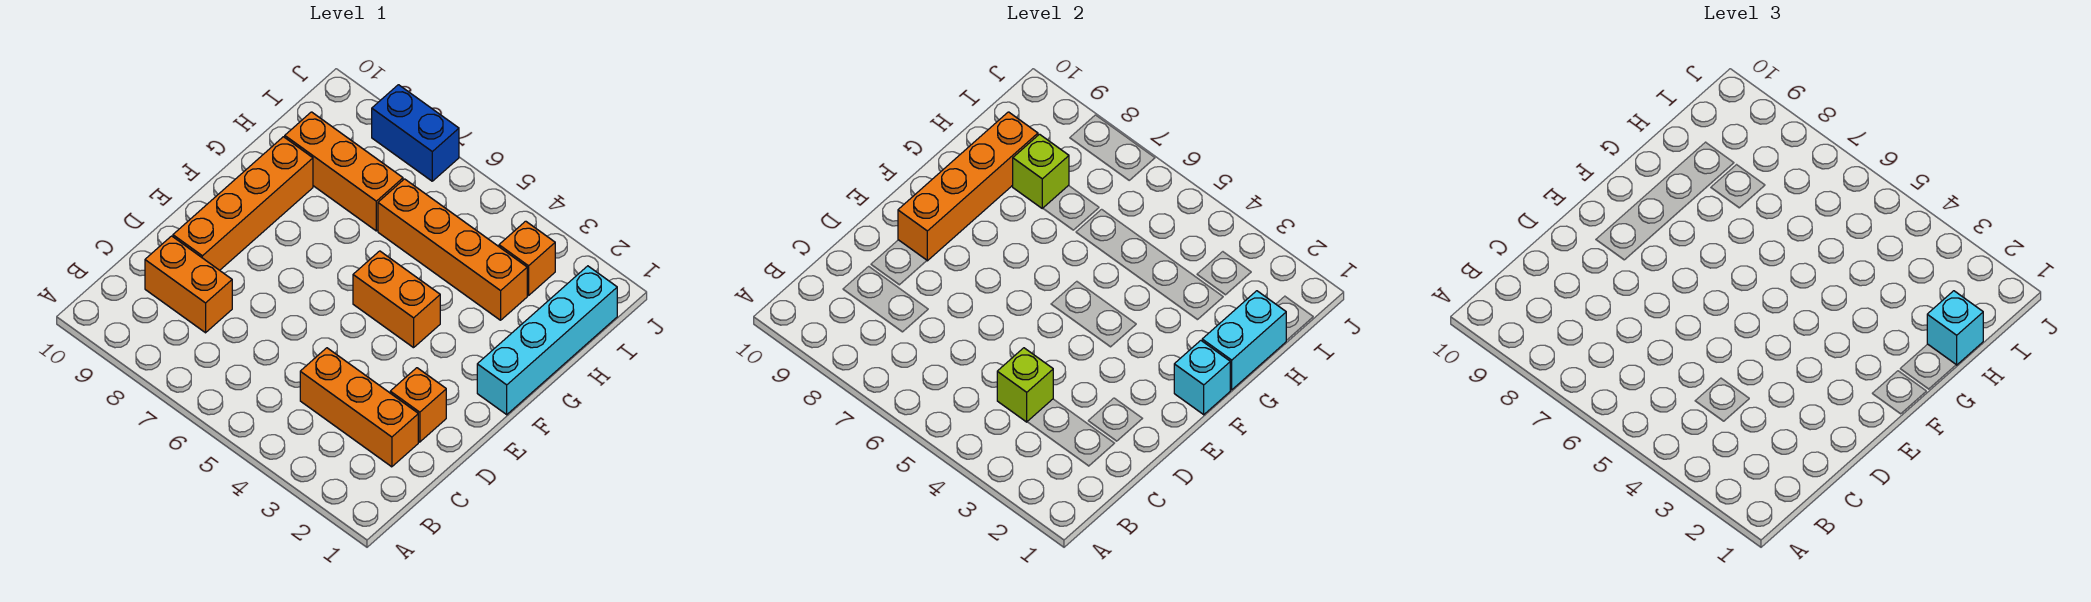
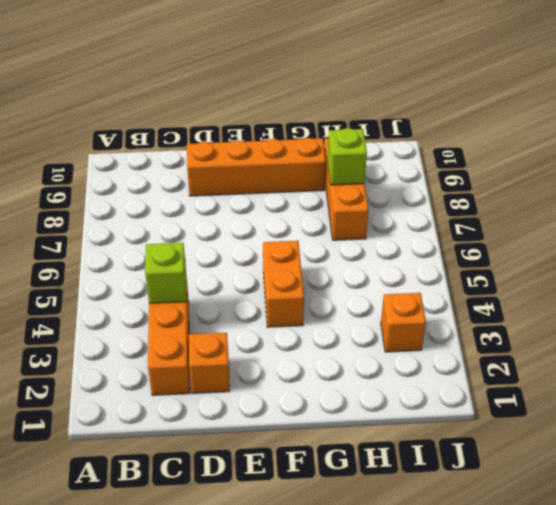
none -> orange 1x2 brick [145,236,232,333]
none -> cyan 1x4 brick [477,266,617,415]
none -> orange 1x4 brick [378,179,527,320]

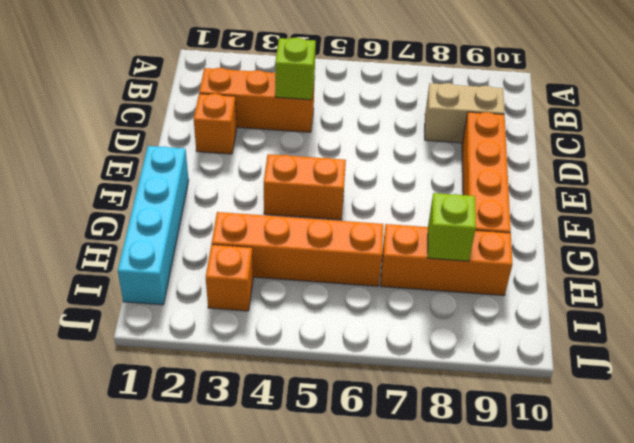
tan 1x2 brick [425,83,504,143] -> orange 1x2 brick [145,236,232,333]
none -> blue 1x2 brick [372,85,459,181]
none -> orange 1x4 brick [898,112,1038,261]
none -> cyan 1x1 brick [1174,341,1230,415]

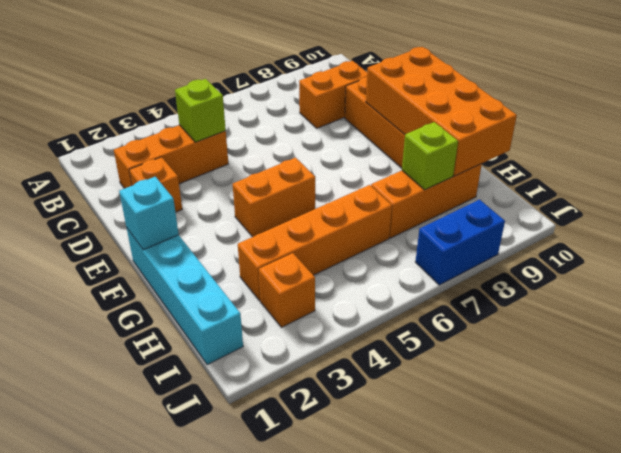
orange 2x4 brick [366,47,517,176] -> orange 1x4 brick [898,112,1038,261]
none -> cyan 1x2 brick [1202,291,1286,390]
none -> cyan 1x1 brick [1927,291,1983,365]

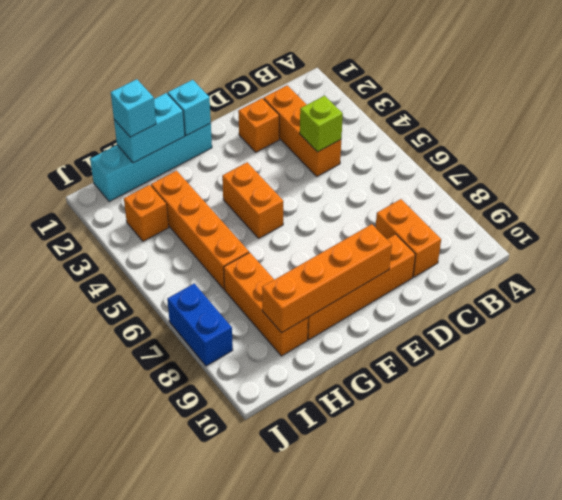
none -> lime 1x1 brick [1012,134,1069,208]

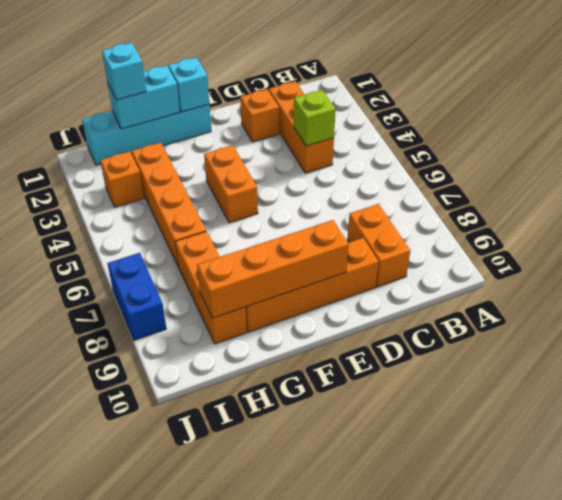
none -> lime 1x1 brick [1012,134,1069,208]

